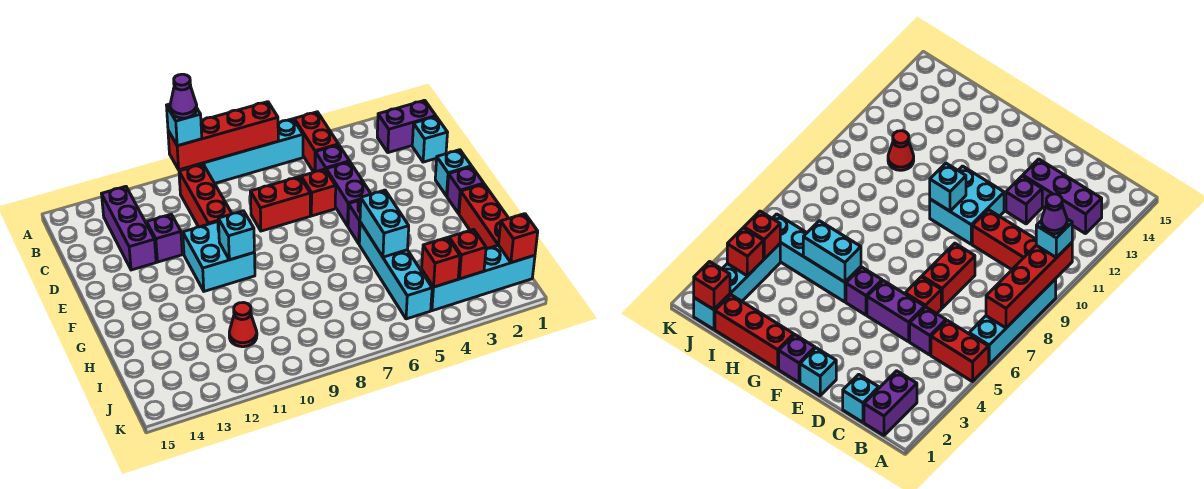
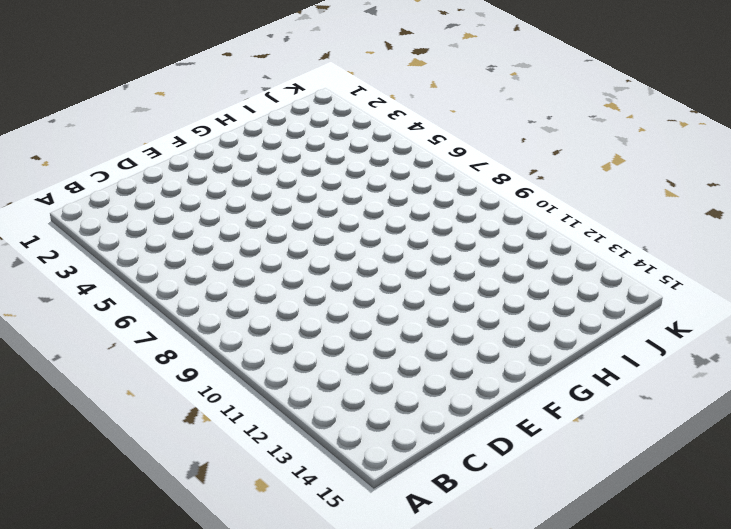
none -> red 1x2 brick [294,112,339,172]
none -> cyan 1x4 brick [196,119,303,183]
none -> purple 1x2 brick [377,100,436,153]

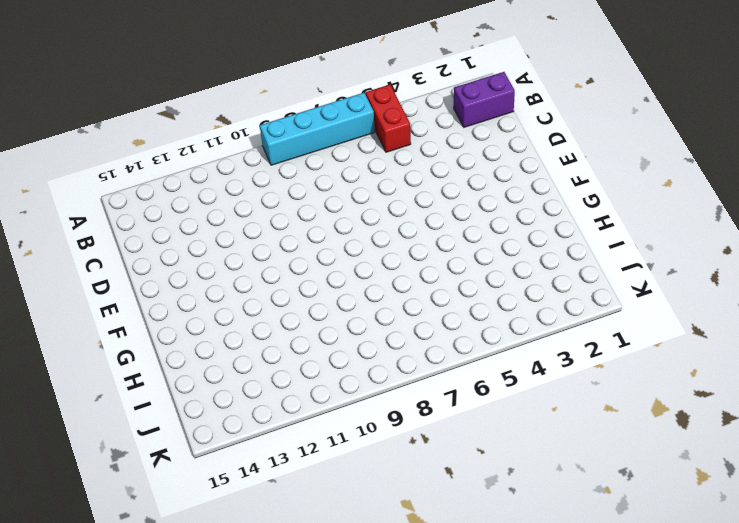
none -> red 1x3 brick [179,164,232,227]
none -> purple 1x3 brick [102,186,156,270]
none -> cyan 1x1 brick [412,117,448,162]

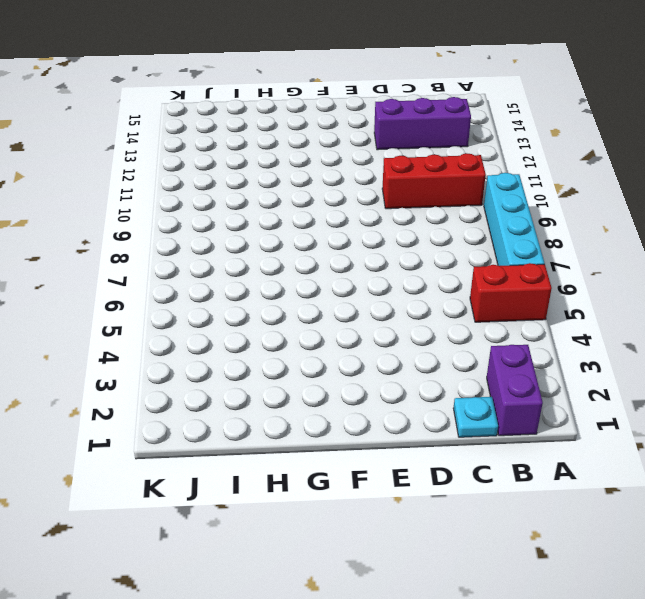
cyan 1x1 plate [453,397,498,437] -> cyan 1x1 brick [412,117,448,162]
none -> purple 1x1 brick [315,145,350,171]
none -> purple 1x2 brick [326,162,371,226]
none -> red 1x1 brick [301,169,336,216]

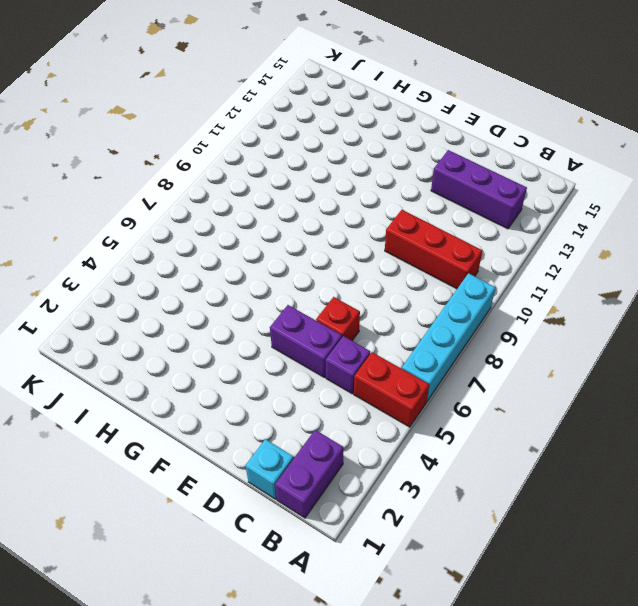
none -> red 1x2 brick [250,177,310,231]
none -> purple 1x1 brick [147,214,182,262]
none -> cyan 1x1 brick [435,150,471,196]

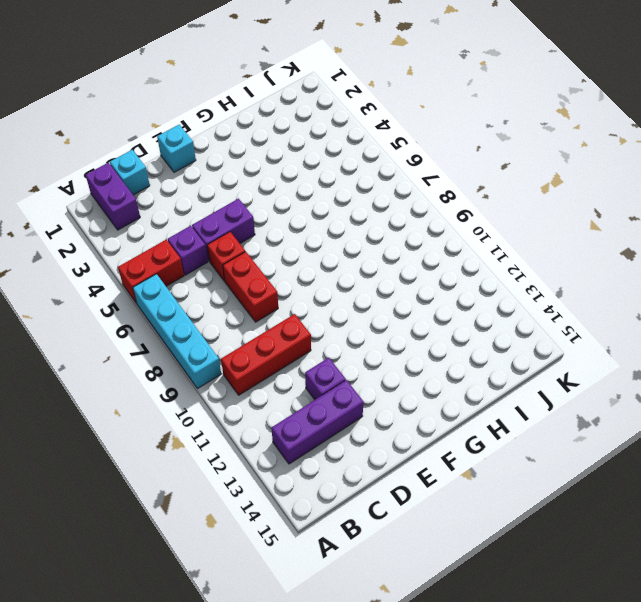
none -> cyan 2x2 brick [183,221,255,291]
none -> purple 1x1 brick [447,167,484,213]
none -> purple 1x1 brick [348,200,361,244]

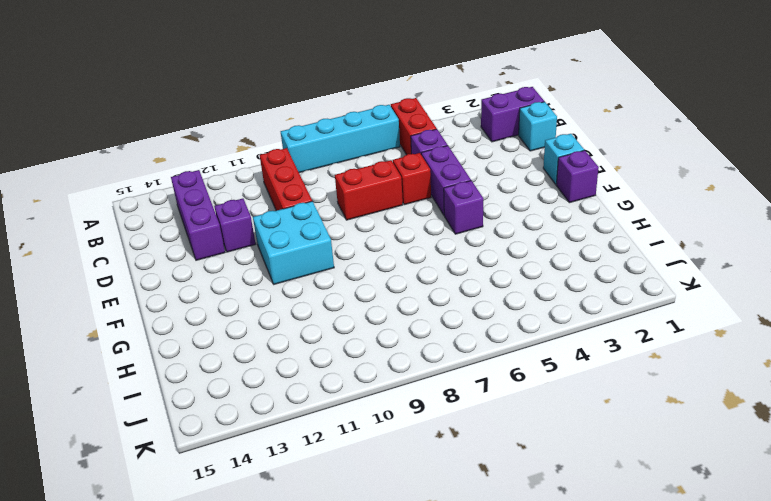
none -> red 1x3 brick [459,184,509,249]
none -> cyan 1x4 brick [359,222,432,319]
none -> red 1x1 cone [229,302,257,347]

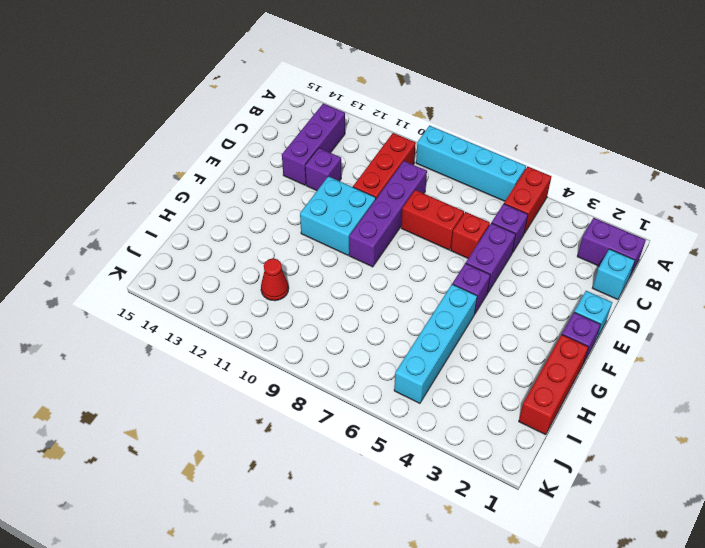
purple 1x4 brick [349,161,427,267] -> none
none -> cyan 1x4 brick [422,245,535,311]
none -> red 1x4 brick [168,102,278,170]
none -> cyan 1x1 brick [218,211,254,260]

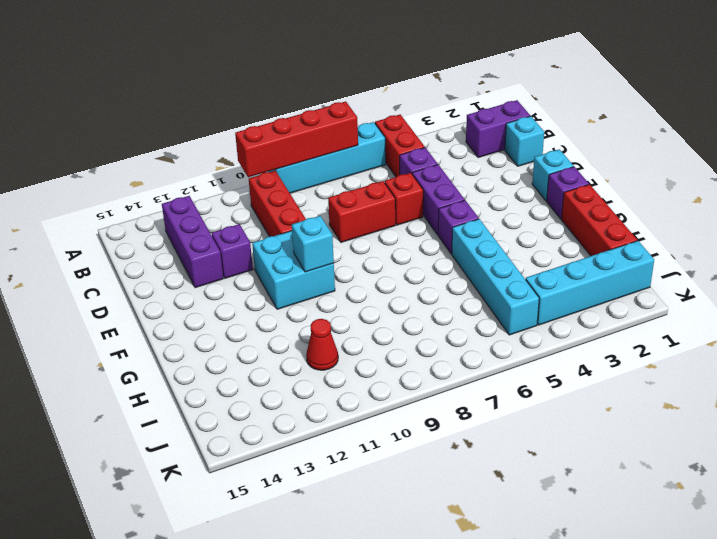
none -> cyan 1x2 brick [360,190,409,257]
none -> red 1x1 brick [499,214,538,263]
none -> red 1x1 brick [449,229,486,279]

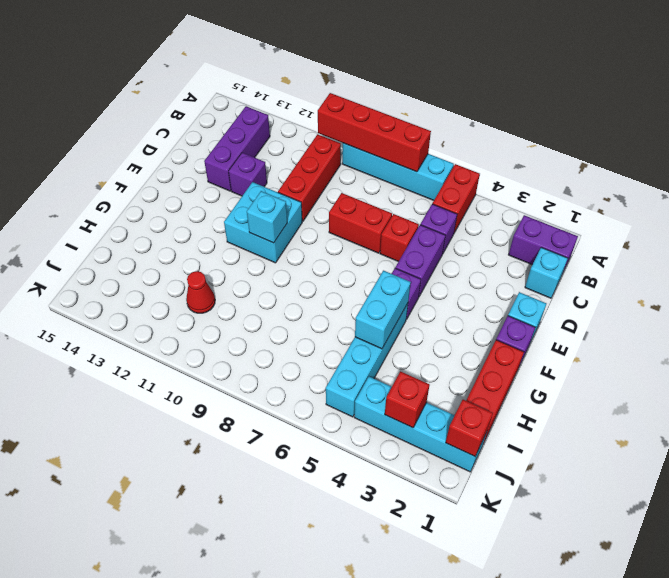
none -> red 1x1 brick [422,237,460,287]
none -> cyan 1x1 brick [167,104,202,146]
none -> purple 1x1 cone [170,74,197,118]

